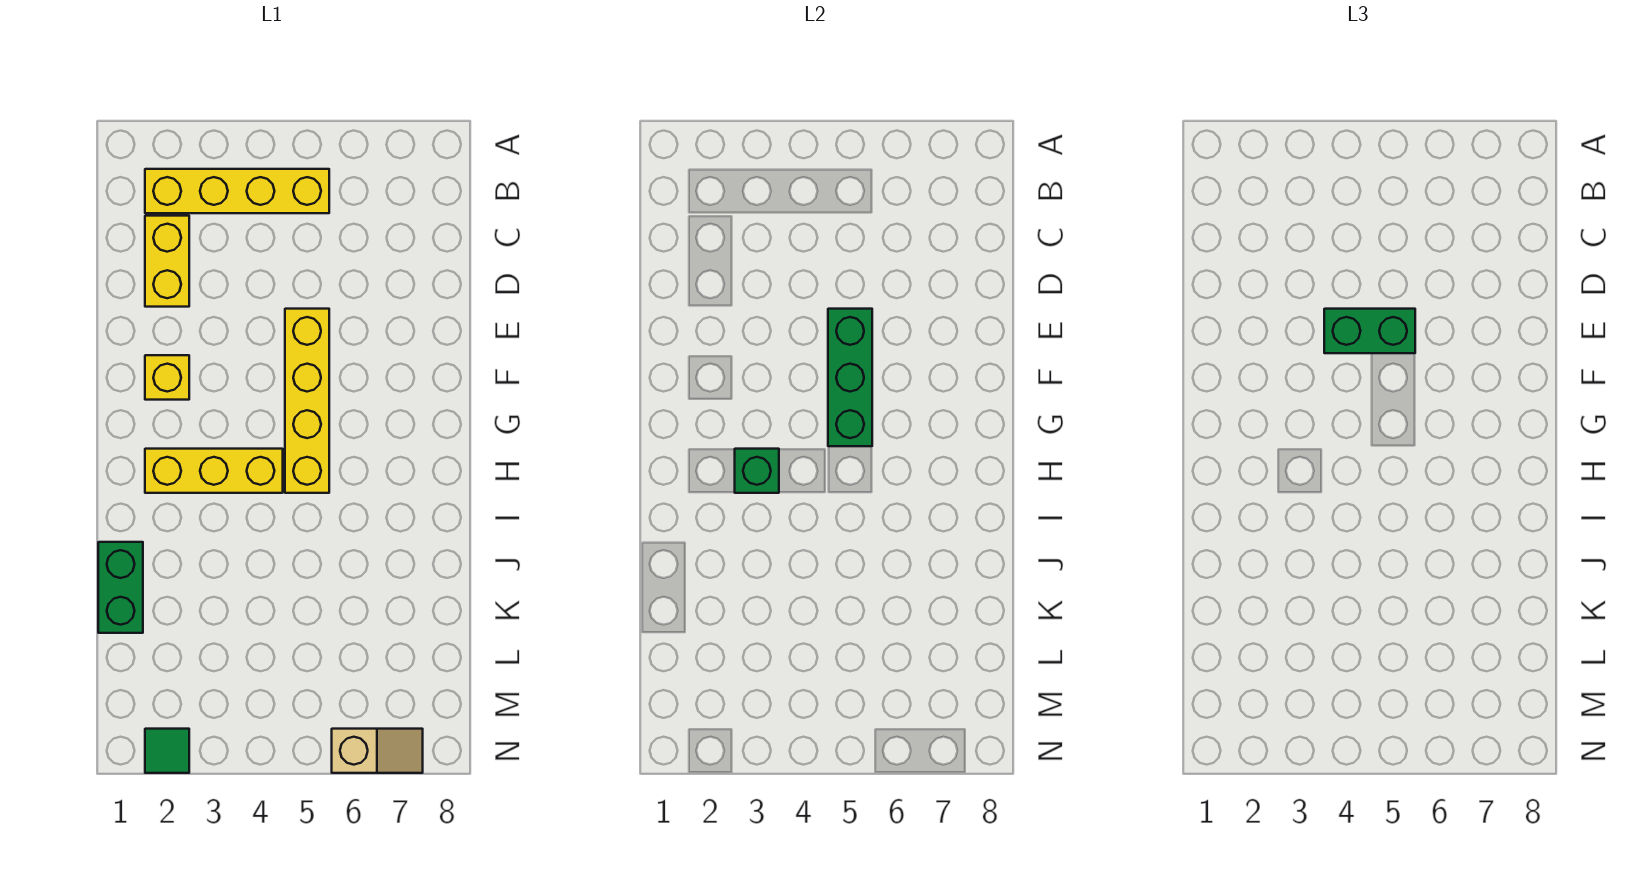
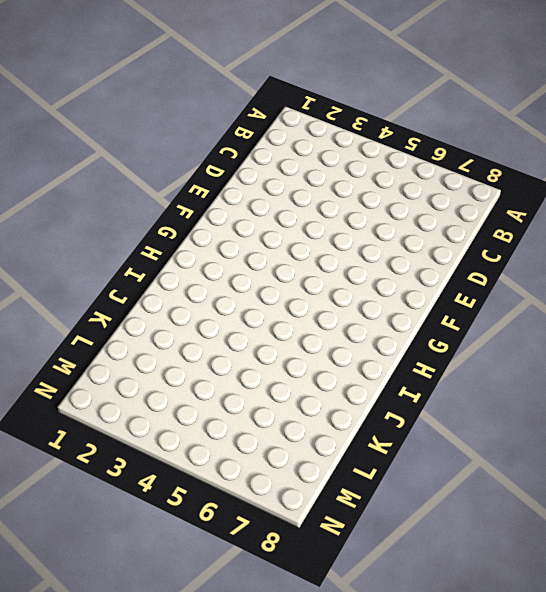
none -> yellow 1x4 brick [145,169,329,213]
none -> yellow 1x2 brick [145,216,189,307]

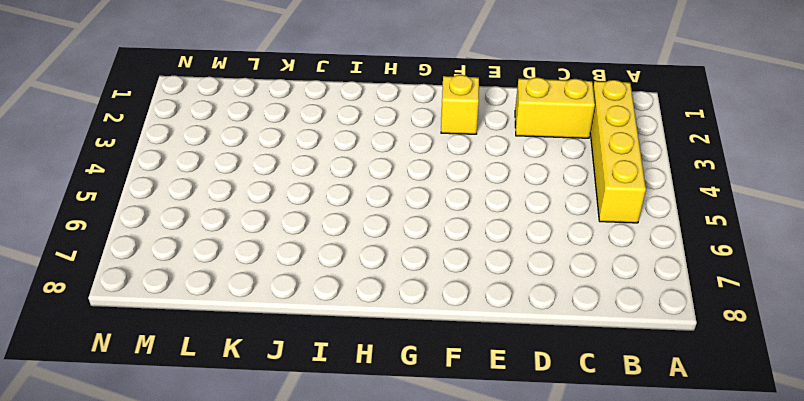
none -> yellow 1x4 brick [285,309,329,493]
none -> yellow 1x3 brick [145,449,283,493]

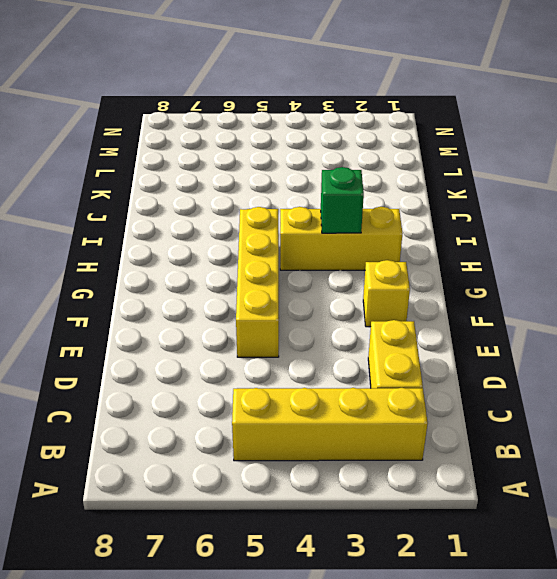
none -> green 1x2 brick [98,542,143,633]
none -> green 1x1 tile [145,729,189,773]

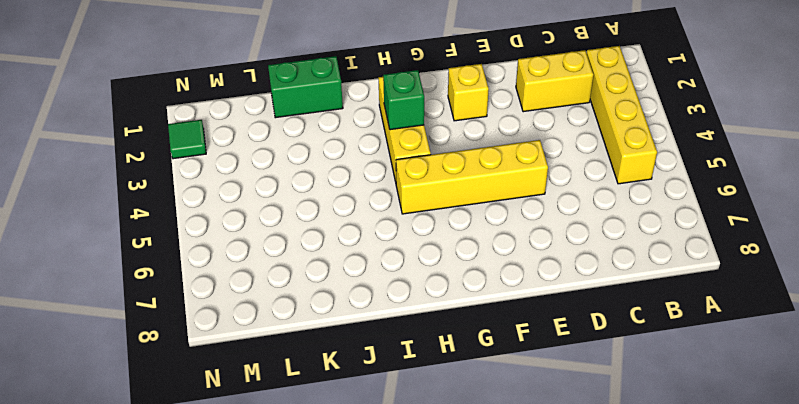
none -> tan 1x2 slope [332,729,423,773]
none -> green 1x3 brick [828,309,872,446]

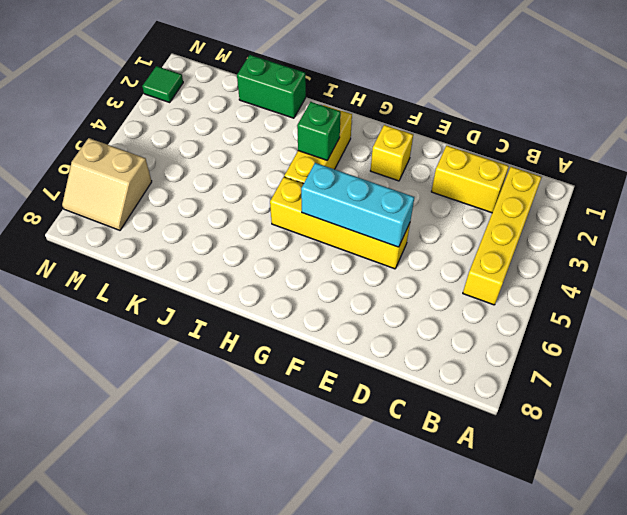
cyan 1x3 brick [301,163,414,247] -> green 1x3 brick [828,309,872,446]
tan 2x2 slope [62,138,152,230] -> tan 1x2 slope [332,729,423,773]
none -> green 1x2 brick [1324,309,1415,353]

